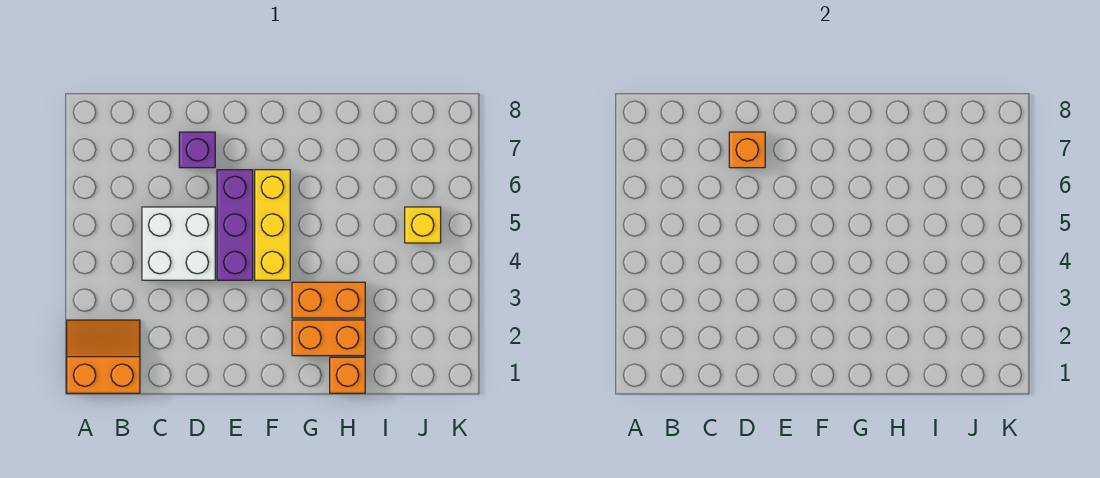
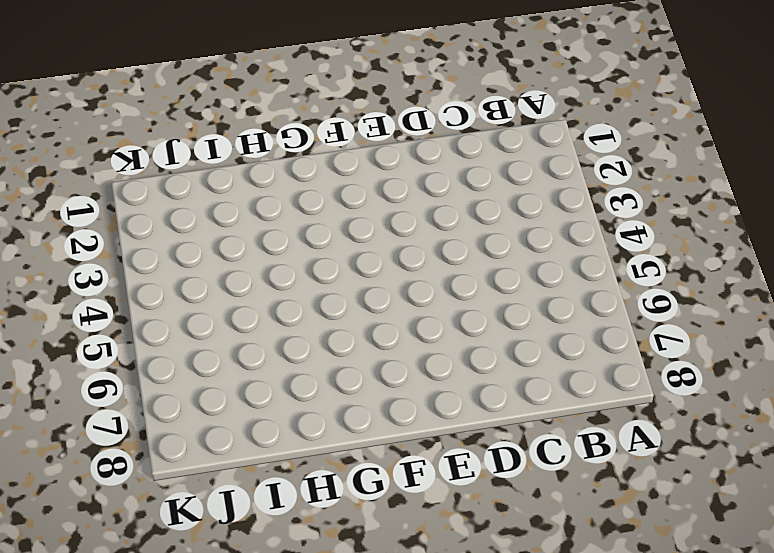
none -> orange 2x2 slope [67,320,140,393]
none -> white 2x2 brick [142,207,215,280]

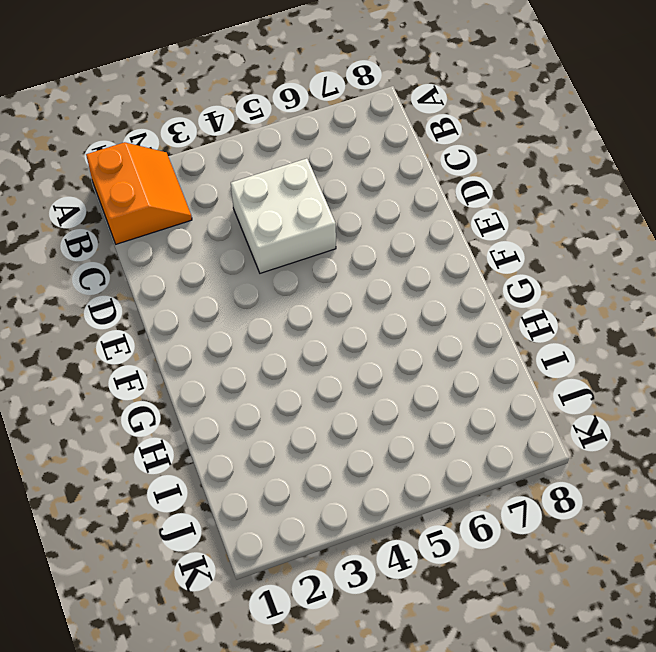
none -> purple 1x1 brick [179,132,215,168]
none -> purple 1x3 brick [217,170,253,280]

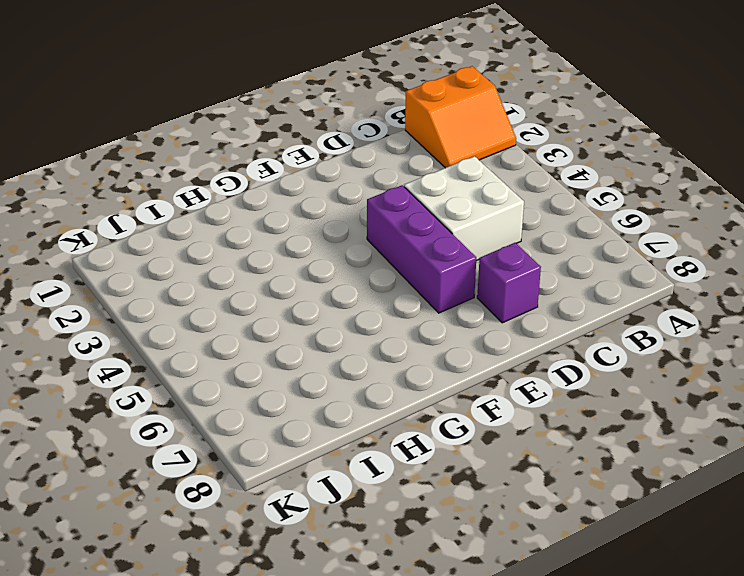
none -> yellow 1x3 brick [255,170,290,280]
none -> orange 1x2 brick [292,320,365,356]

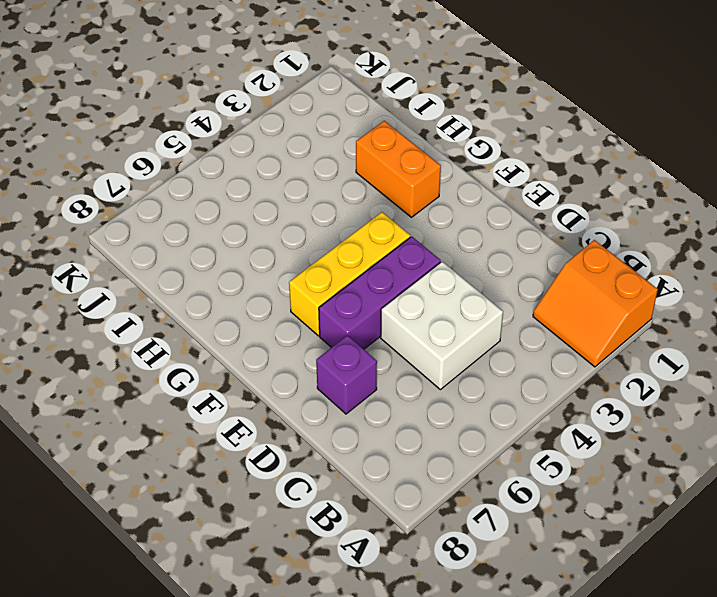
none -> orange 1x2 brick [292,282,365,318]
none -> orange 1x1 brick [330,357,365,393]

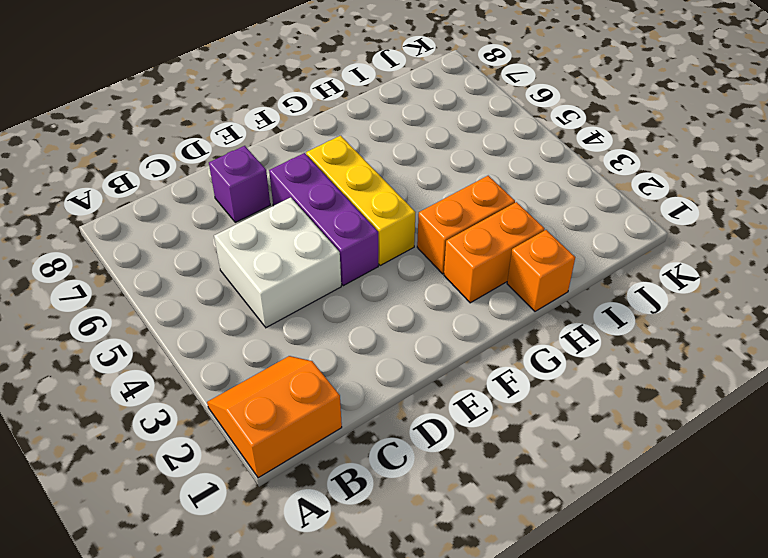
none -> yellow 1x1 brick [405,207,441,243]
none -> orange 1x1 brick [729,132,765,168]

